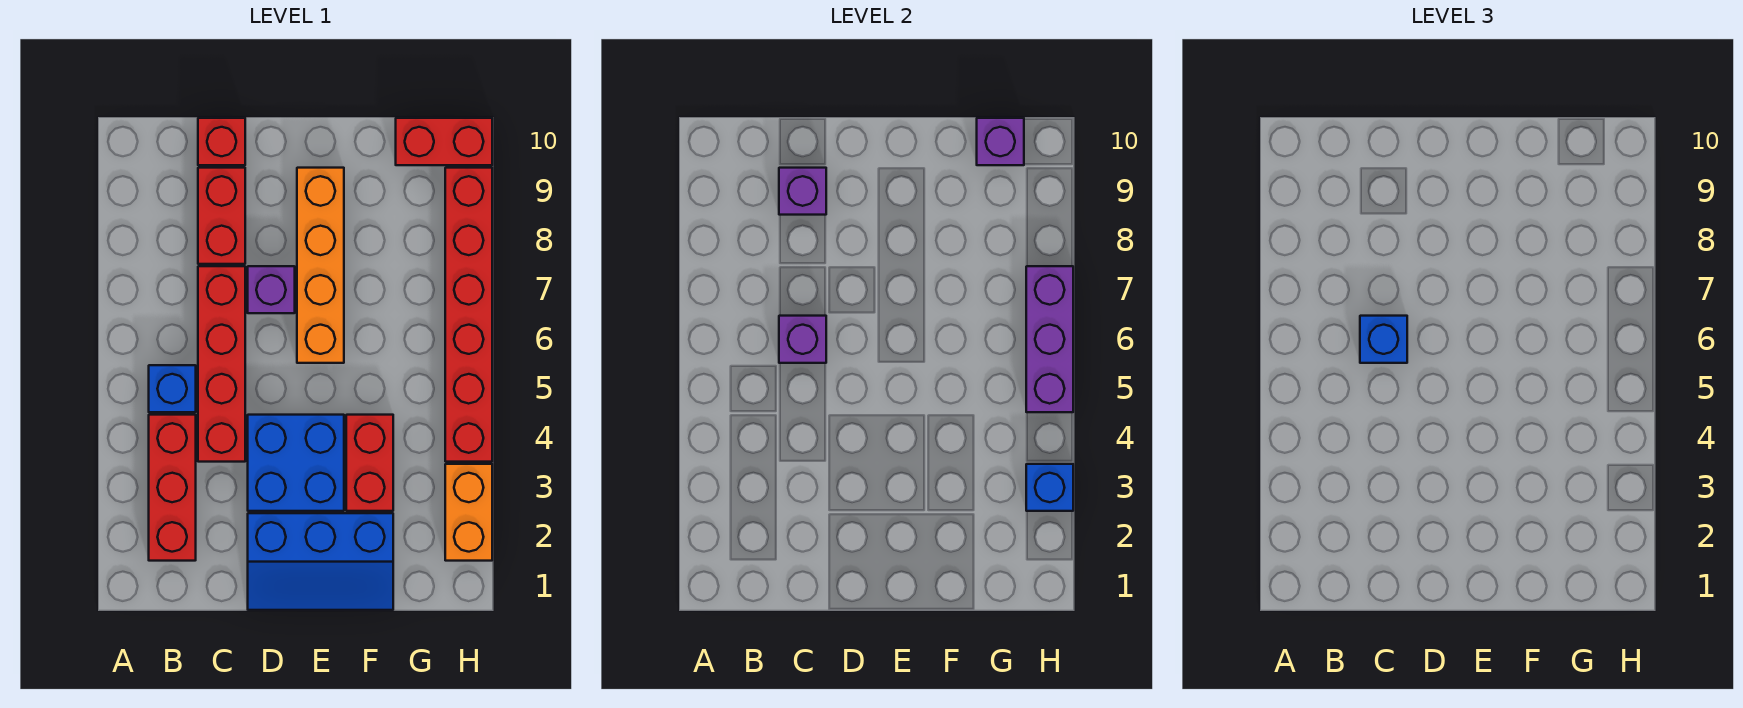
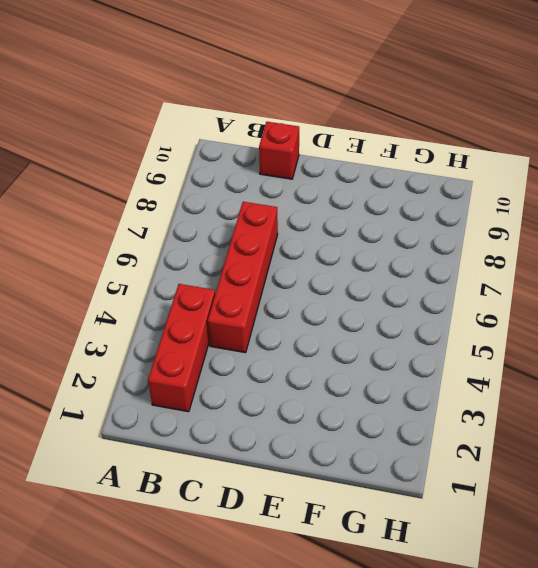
none -> blue 1x1 brick [149,365,196,412]
none -> red 1x2 brick [198,168,245,264]
none -> blue 2x3 slope [248,513,393,610]

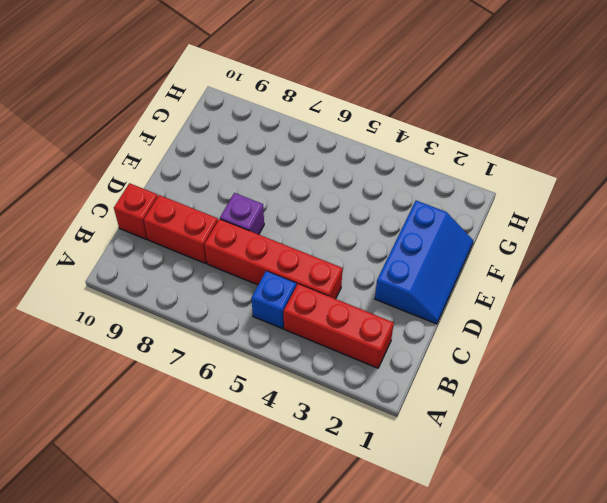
none -> blue 2x2 brick [248,415,344,511]
none -> orange 1x4 brick [297,168,344,363]
none -> red 1x2 brick [346,415,393,511]

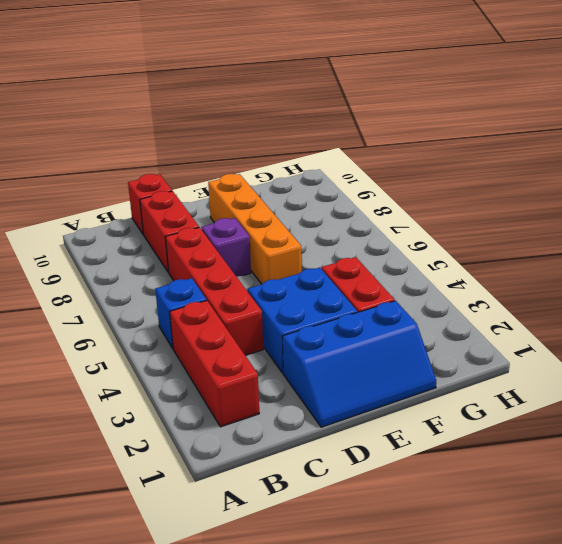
none -> red 1x2 brick [396,118,492,165]
none -> orange 1x2 brick [445,464,492,561]
none -> red 1x6 brick [445,168,492,462]

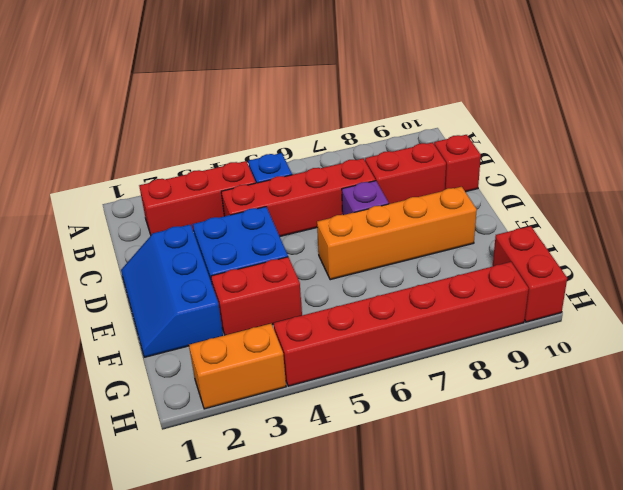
none -> purple 1x1 brick [779,316,826,363]
none -> purple 1x1 brick [779,168,826,215]
none -> purple 1x1 brick [977,118,1024,165]

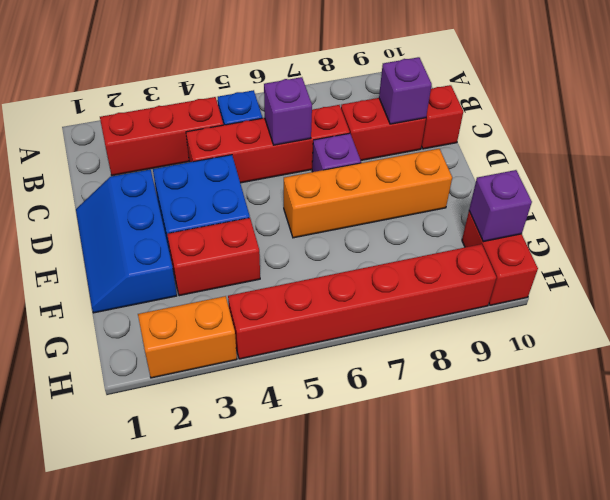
none -> blue 1x1 brick [1026,464,1073,511]
none -> purple 1x3 brick [1026,266,1073,412]
none -> blue 1x1 brick [1360,316,1407,363]

